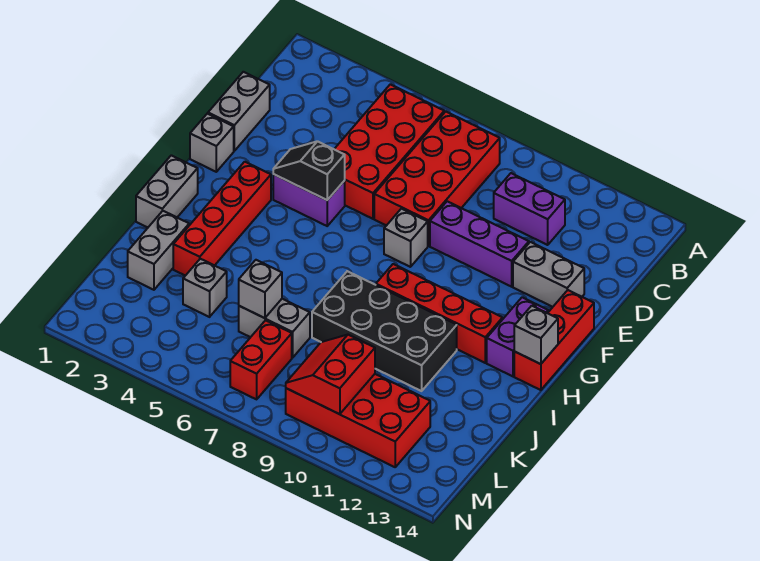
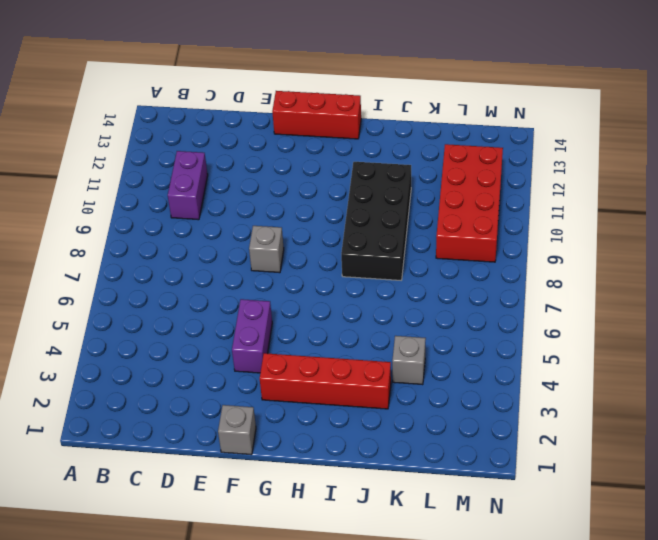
none -> red 2x4 brick [334,84,444,219]
none -> red 2x4 brick [374,112,500,246]
none -> grey 1x2 brick [208,72,270,151]

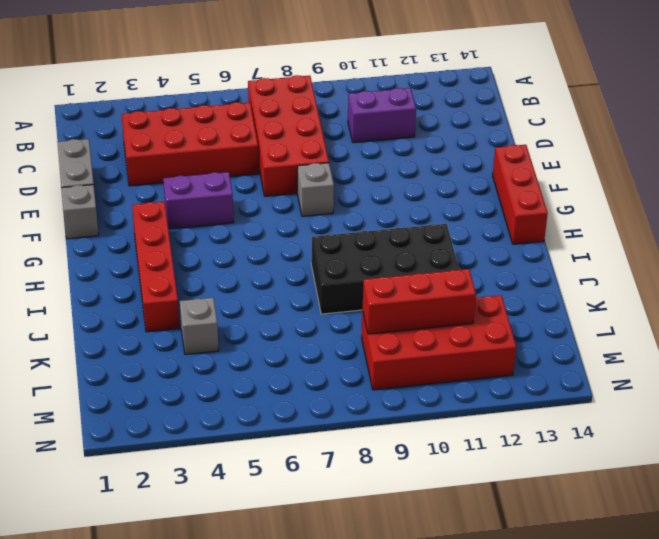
red 2x4 brick [122,102,259,186] -> red 2x4 brick turned to [334,84,444,219]
red 1x3 brick [363,269,476,334] -> red 2x2 slope [286,335,375,414]
none -> purple 1x3 brick [430,201,529,287]
none -> grey 1x2 brick [513,242,584,307]
none -> purple 1x2 brick [487,297,548,376]

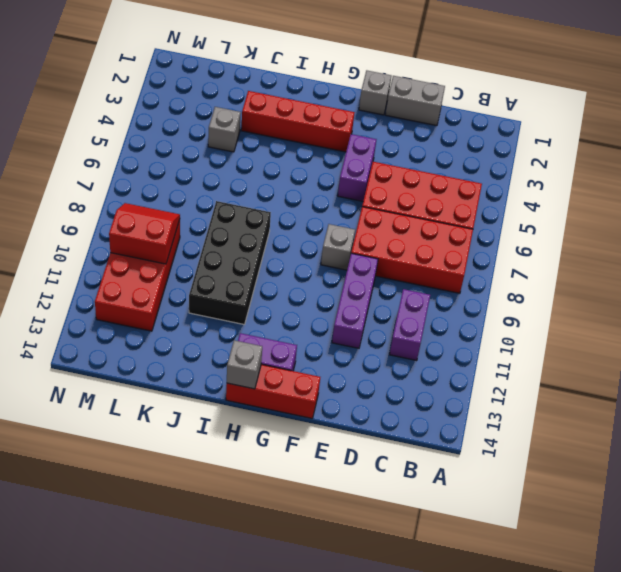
none -> grey 1x2 brick [513,242,584,307]
none -> grey 1x2 brick [136,155,198,227]
none -> red 1x4 brick [376,264,503,363]

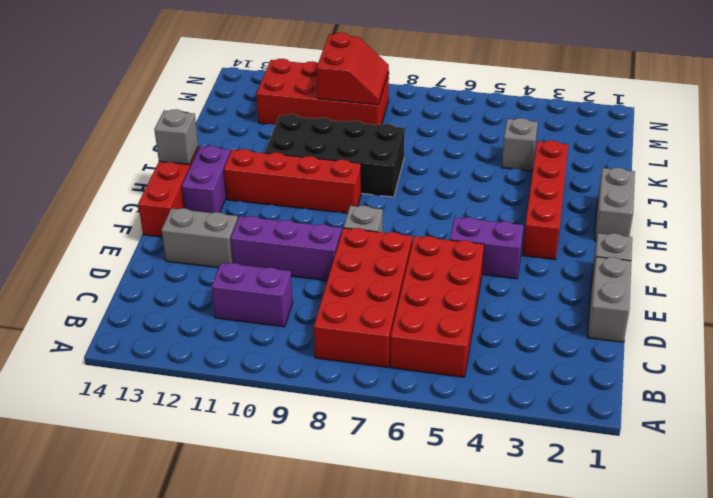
none -> grey 1x2 brick [128,211,189,290]
none -> grey 1x2 brick [239,299,310,358]
none -> red 1x2 brick [230,320,292,399]

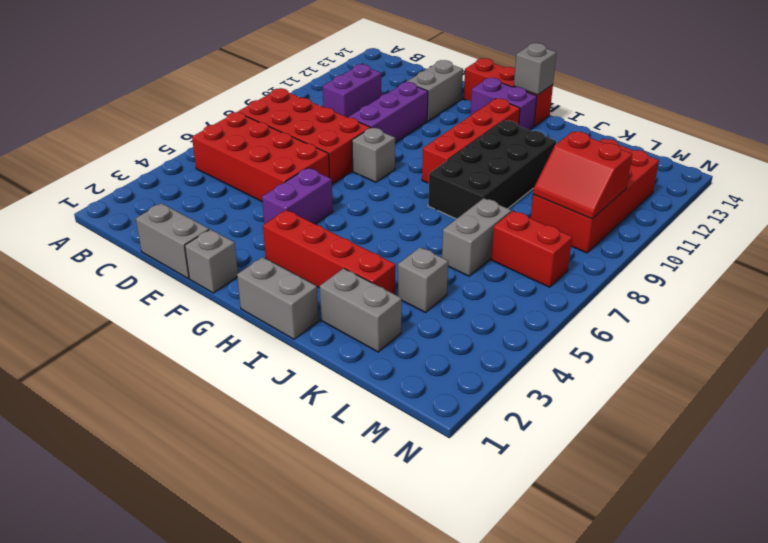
none -> black 1x2 slope [273,141,345,200]
none -> grey 1x1 brick [239,260,282,318]

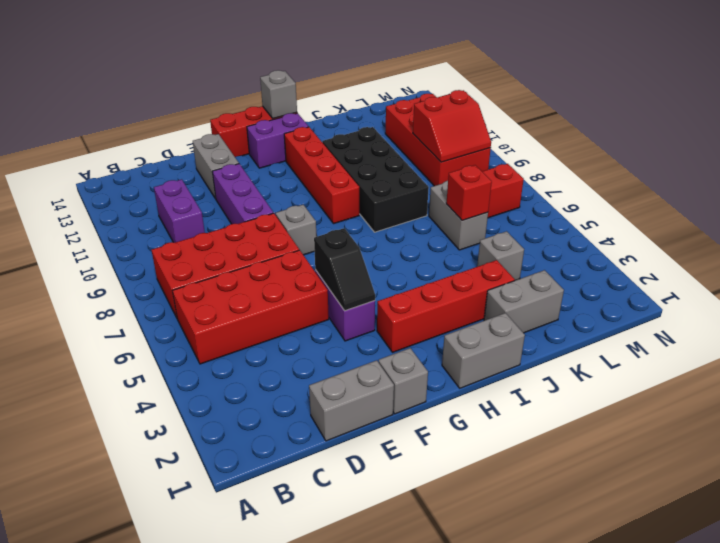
red 1x1 brick [446,165,492,220] -> grey 1x1 brick [239,260,282,318]

